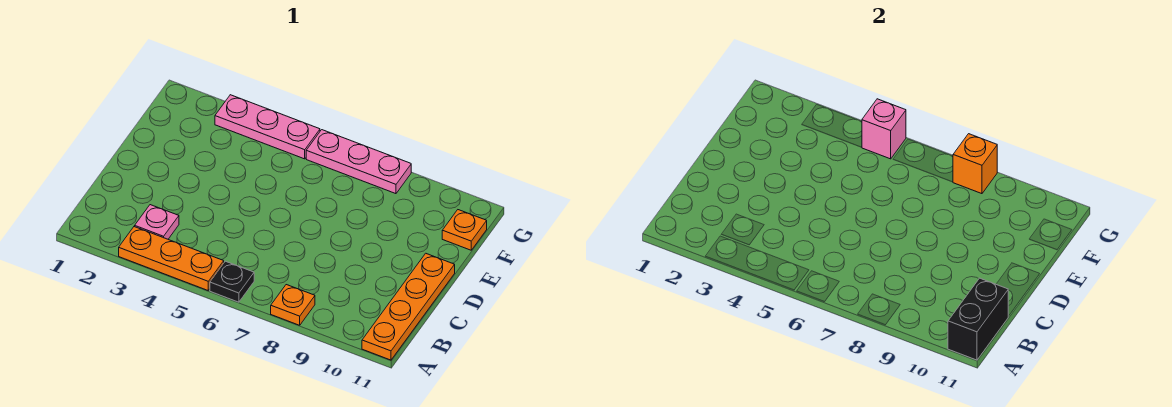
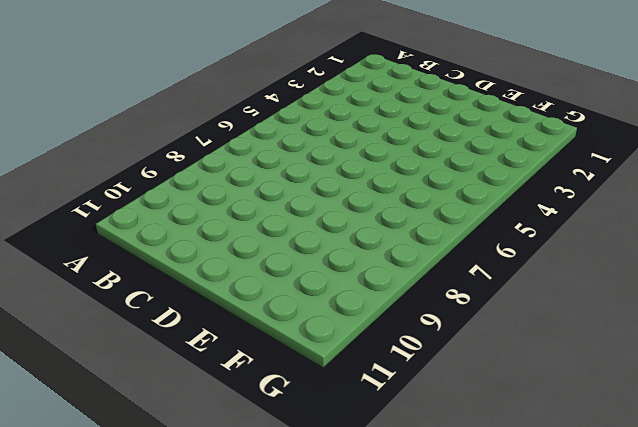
none -> orange 1x3 plate [119,227,224,290]
none -> black 1x1 plate [210,261,254,302]

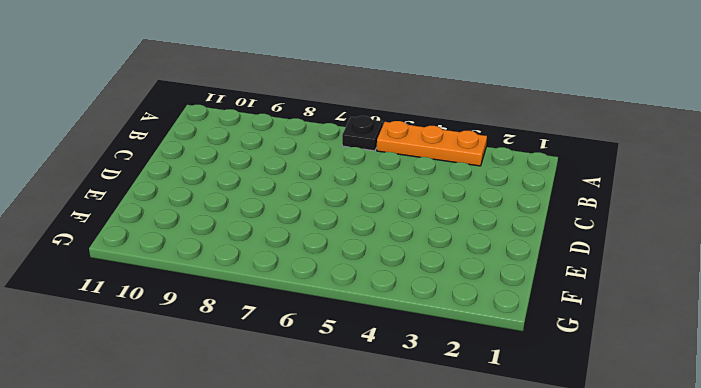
none -> orange 1x1 plate [271,285,315,325]
none -> orange 1x4 plate [362,253,455,360]

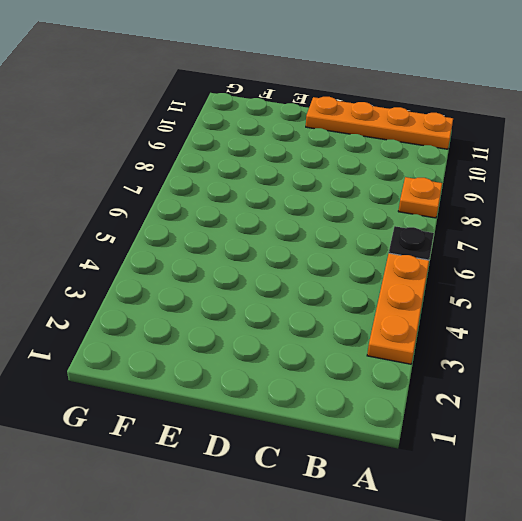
none -> pink 1x1 plate [135,205,179,239]
none -> orange 1x1 plate [442,210,487,250]

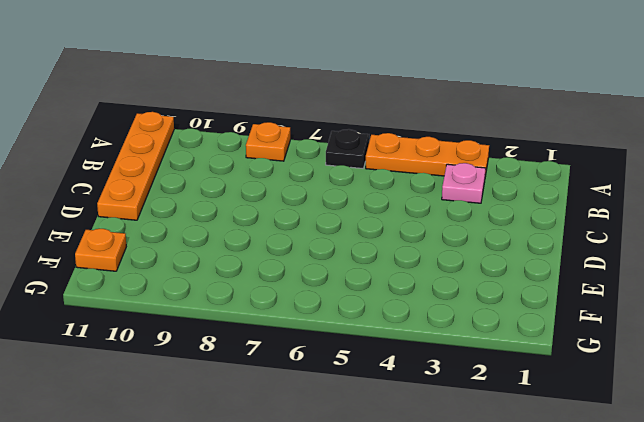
none -> pink 1x3 plate [215,95,320,159]
none -> pink 1x3 plate [306,130,411,194]

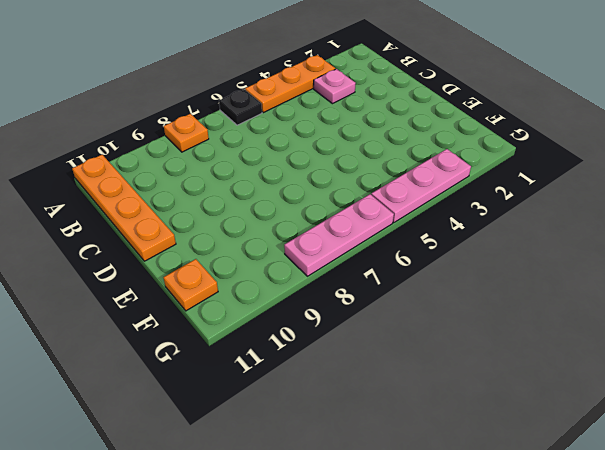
none -> black 1x2 brick [948,278,1008,360]
none -> pink 1x1 brick [862,99,906,159]

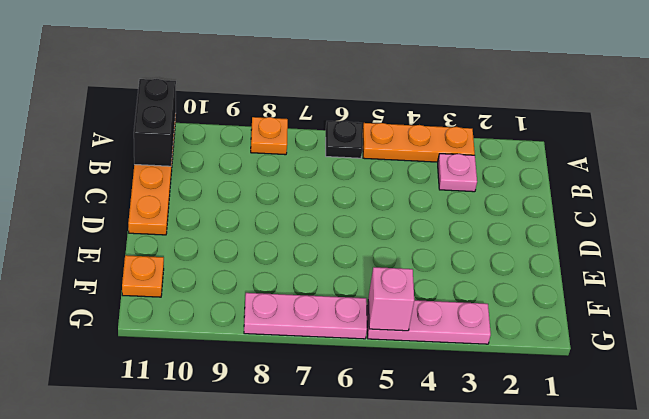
none -> orange 1x1 brick [953,134,997,194]

